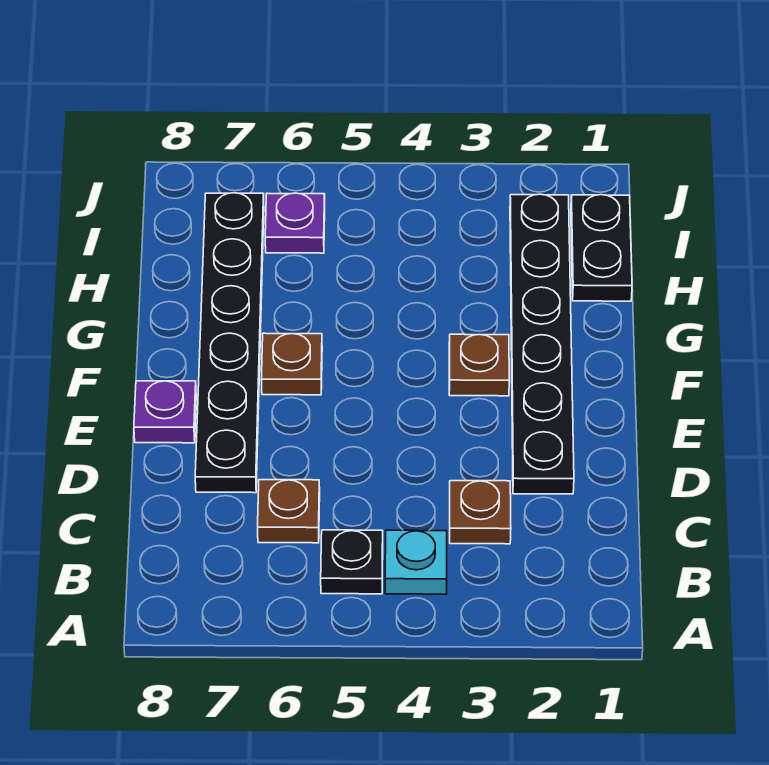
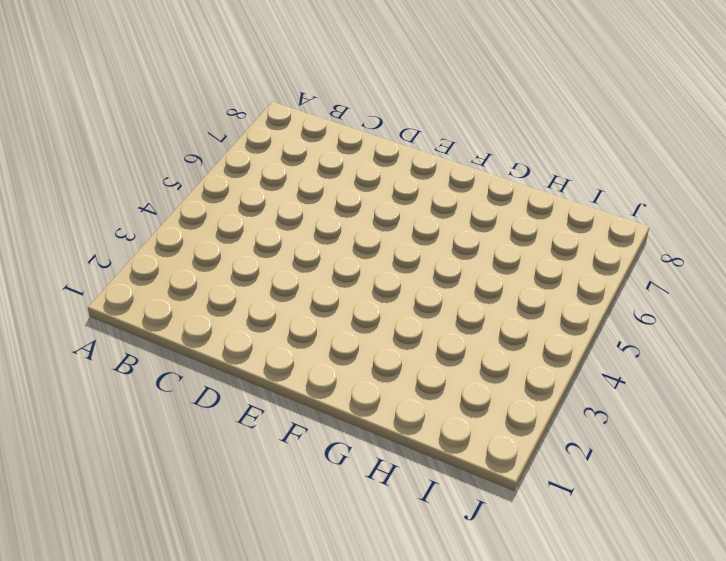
none -> cyan 1x1 plate [385,530,447,594]
none -> black 1x1 plate [321,530,383,594]

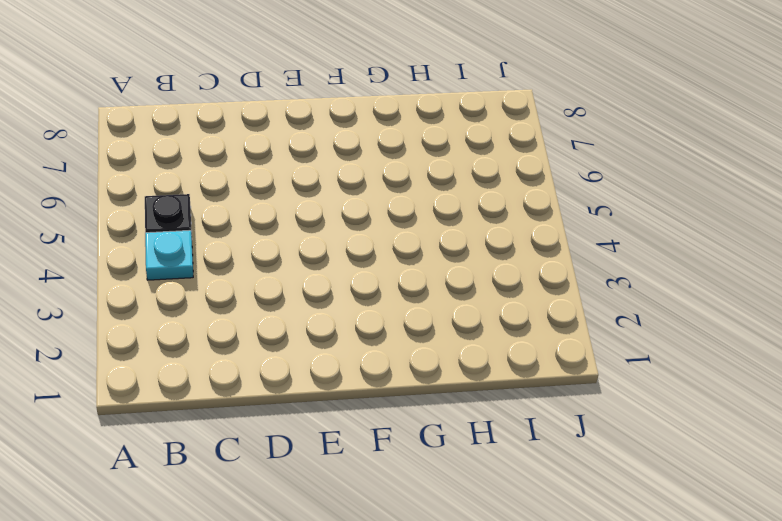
none -> brown 1x1 plate [450,481,511,544]
none -> brown 1x1 plate [258,480,320,543]

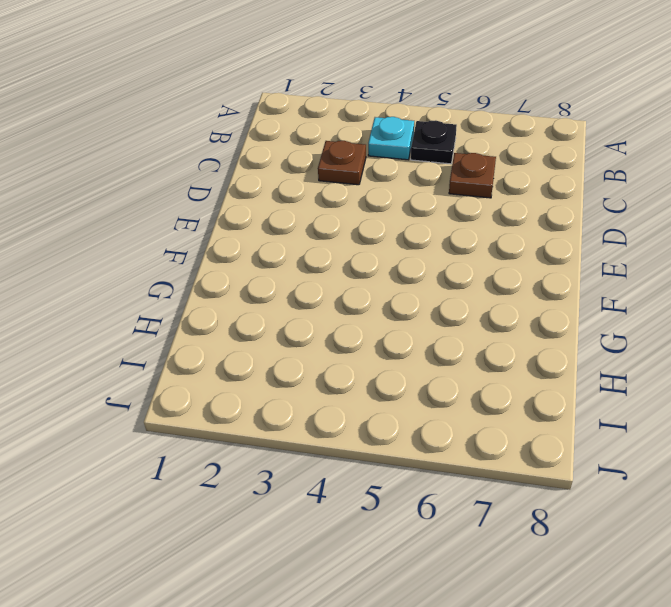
none -> black 1x6 plate [510,194,574,494]
none -> black 1x6 plate [195,193,264,493]

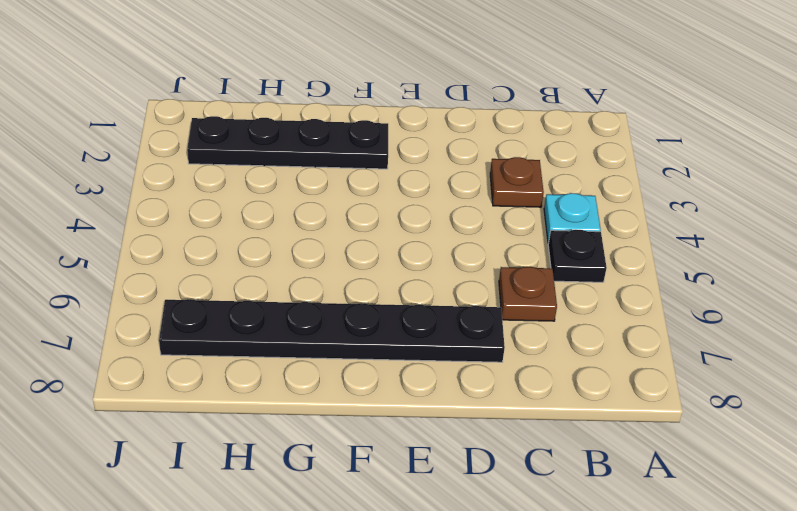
black 1x4 plate [187,116,388,169] -> black 1x6 plate [510,194,574,494]
none -> purple 1x1 plate [134,381,196,443]
none -> brown 1x1 plate [449,334,509,396]

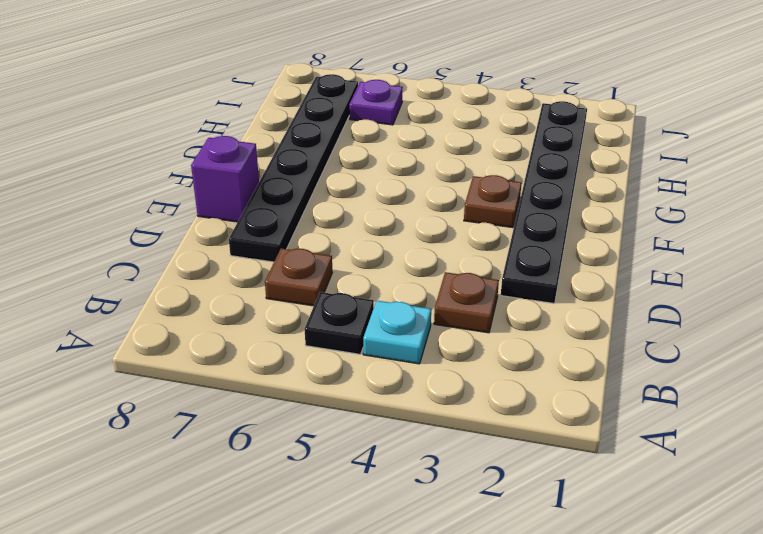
purple 1x1 brick [191,136,259,222] -> purple 1x1 plate [134,381,196,443]
none -> brown 1x1 plate [261,333,322,395]
none -> black 1x2 plate [571,195,632,301]

